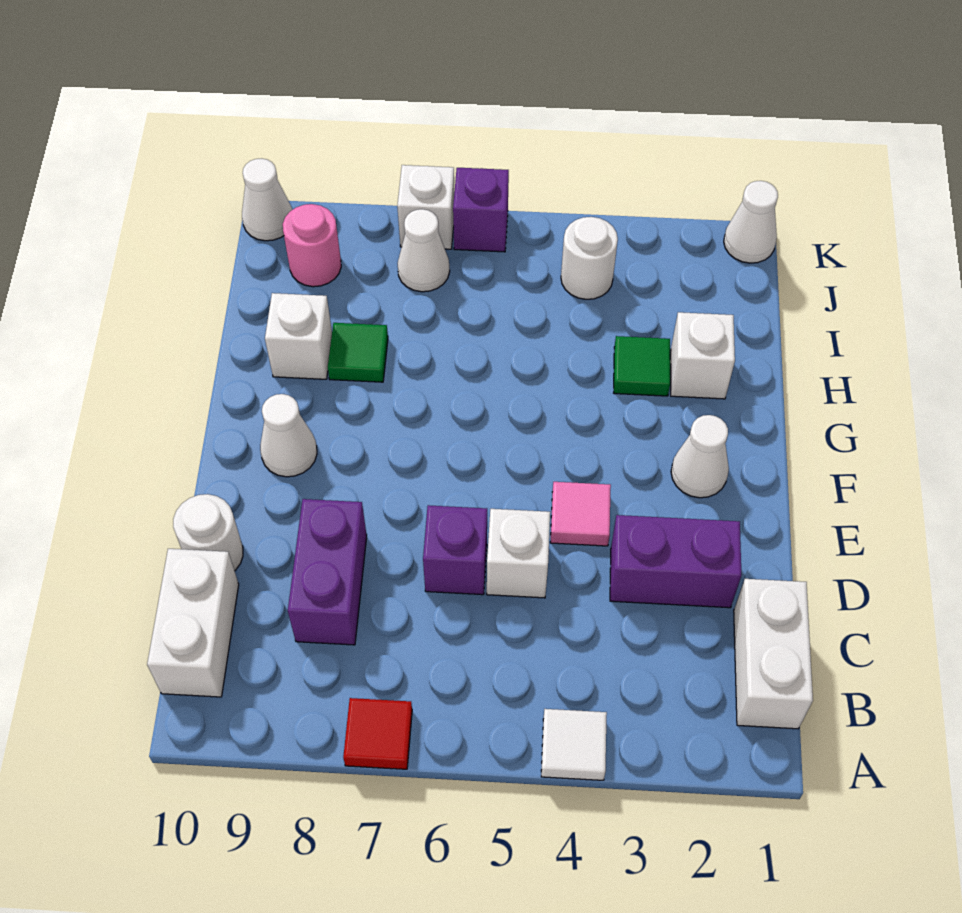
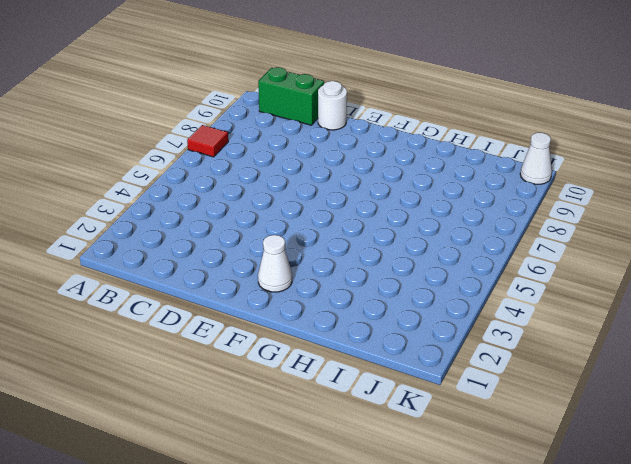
green 1x2 brick [258,67,324,125] -> white 1x2 brick [147,549,239,697]
none -> white 1x1 tile [541,709,607,780]
none -> white 1x2 brick [734,579,813,729]
none -> purple 1x2 brick [288,499,367,645]

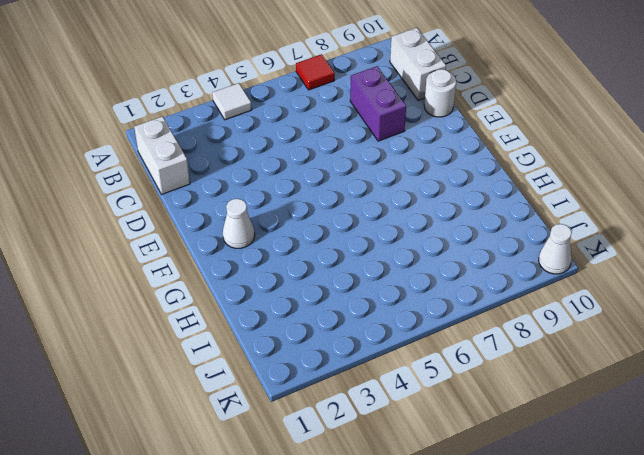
none -> purple 1x2 brick [610,515,742,608]
none -> white 1x1 brick [487,509,550,598]
none -> purple 1x1 brick [423,505,487,595]

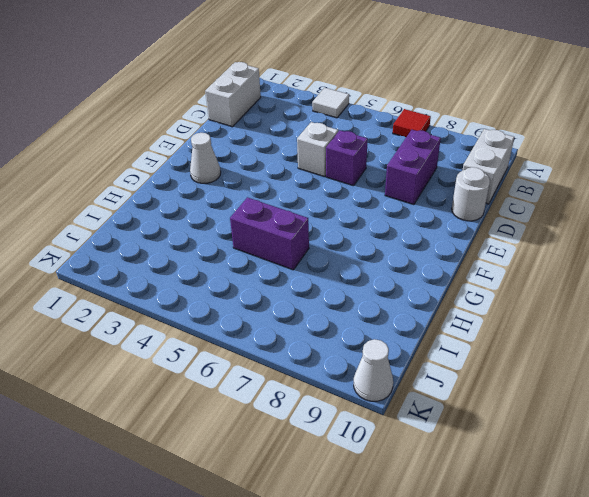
purple 1x2 brick [230,197,309,270] -> purple 1x2 brick moved to [610,515,742,608]
none -> pink 1x1 tile [550,482,611,546]
none -> white 1x1 cone [260,394,317,477]
none -> white 1x1 brick [670,312,735,399]

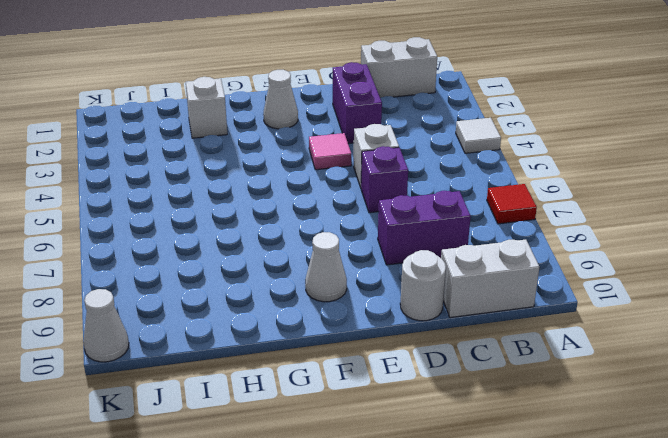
none -> green 1x1 tile [614,336,670,396]
none -> green 1x1 tile [328,323,388,382]
none -> white 1x1 brick [265,293,332,379]

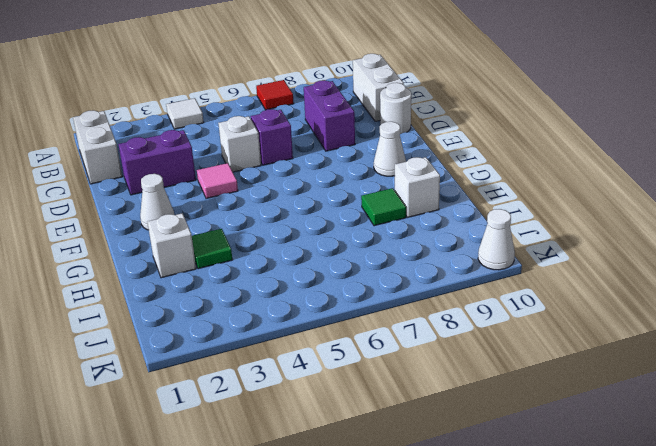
none -> white 1x1 round brick [561,217,618,299]
none -> white 1x1 cone [398,209,450,292]
none -> pink 1x1 round brick [283,204,341,287]

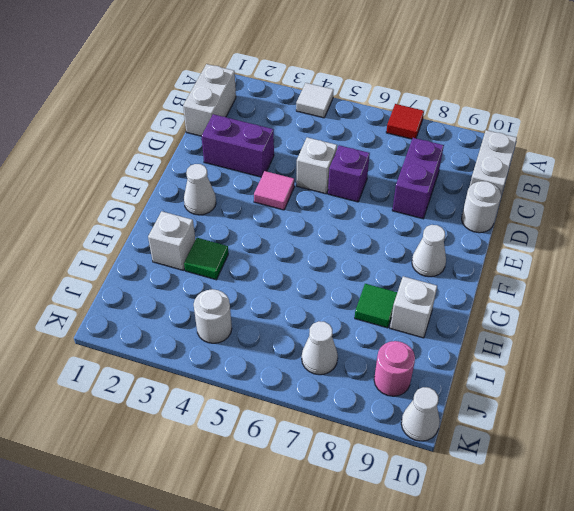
none -> white 1x1 cone [724,181,778,263]
none -> purple 1x1 brick [453,168,509,252]
none -> white 1x1 brick [397,165,455,249]

